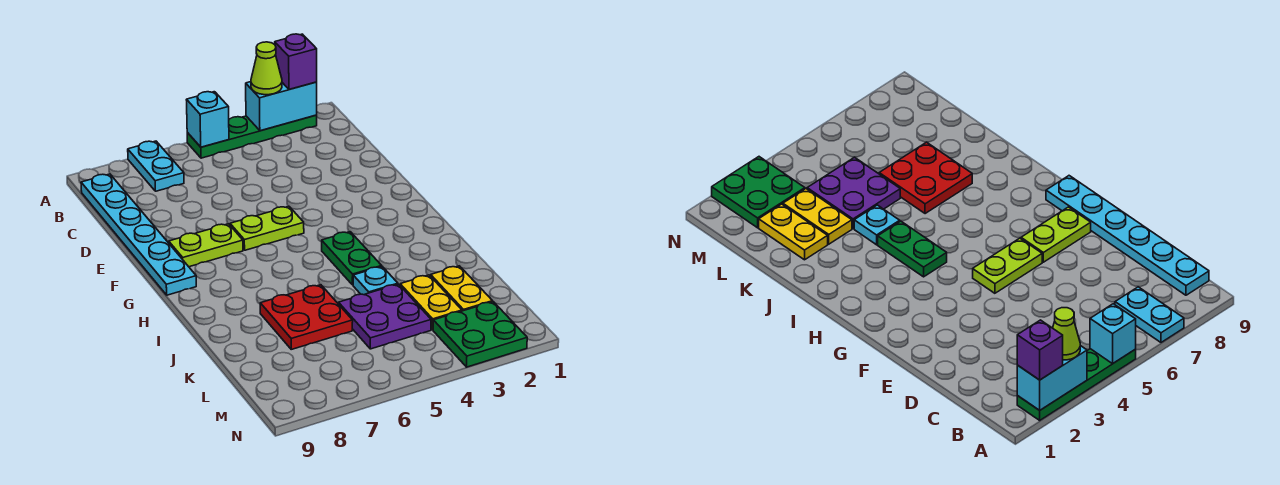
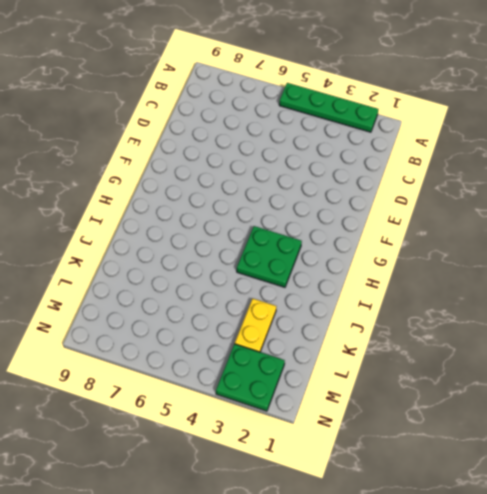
green 2x2 plate [237,226,302,287] -> green 1x2 plate [322,232,382,285]
none -> cyan 1x2 plate [128,141,184,191]
none -> cyan 1x6 plate [81,174,196,295]
none -> lime 1x2 plate [230,206,304,250]

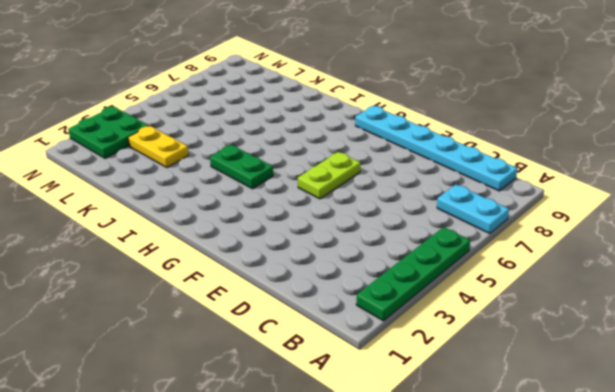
none -> lime 1x2 plate [169,224,243,267]
none -> cyan 1x1 plate [353,267,398,295]
none -> red 2x2 plate [260,285,353,349]

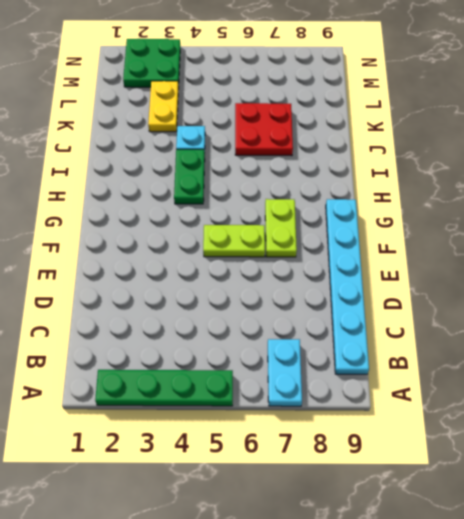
lime 1x2 plate [265,199,297,257] -> lime 1x2 plate turned to [169,224,243,267]
none -> yellow 1x2 plate [431,266,493,311]
none -> purple 2x2 plate [339,284,431,349]
none -> cyan 1x2 brick [246,82,317,131]

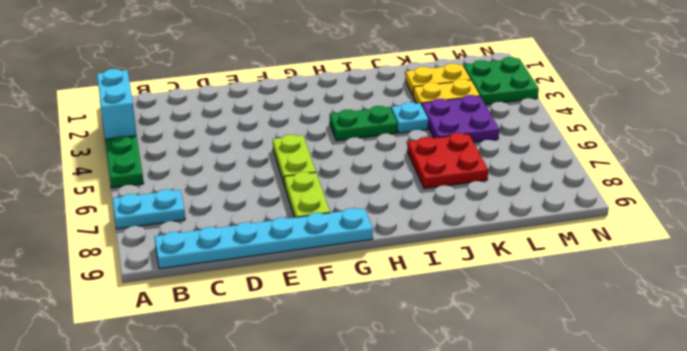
none -> cyan 1x1 brick [187,92,229,147]
none -> purple 1x1 brick [275,34,317,89]
none -> lime 1x1 cone [251,42,282,95]

